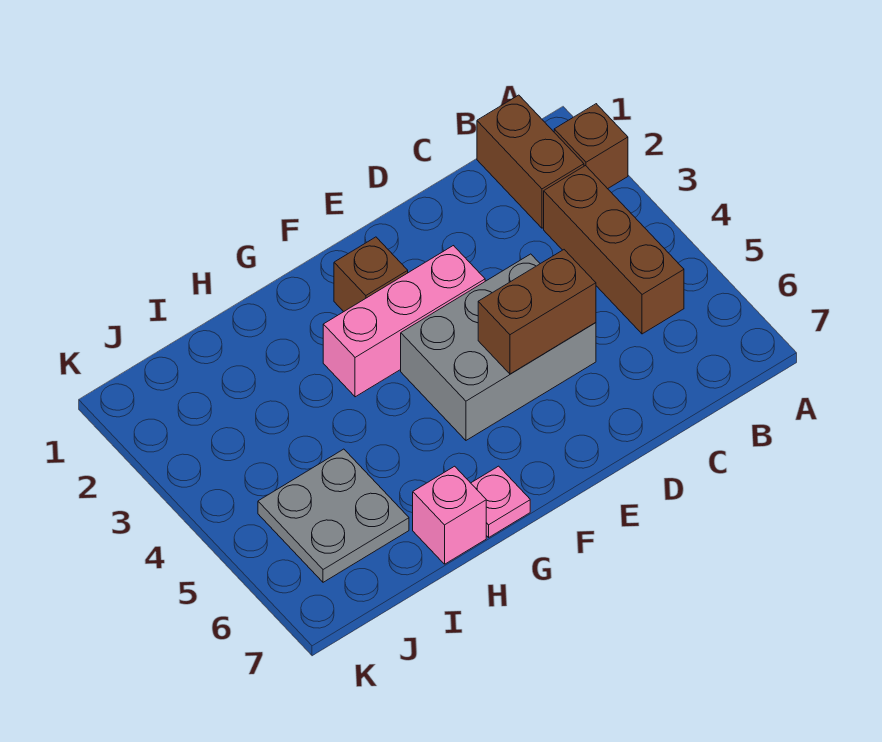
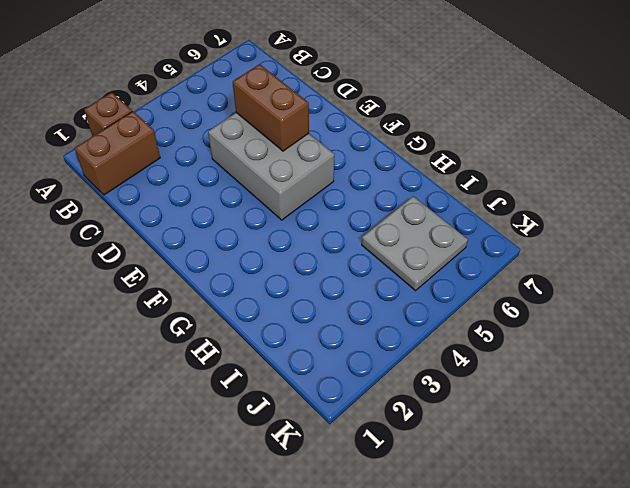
none -> brown 1x3 brick [544,166,684,334]
none -> pink 1x3 brick [323,246,485,397]

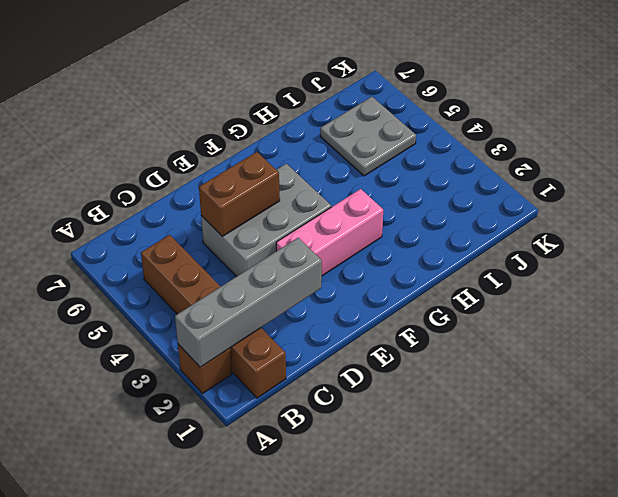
grey 1x4 brick [175,238,322,367] -> none
none -> brown 1x1 brick [334,237,408,312]
none -> pink 1x1 plate [471,466,530,537]

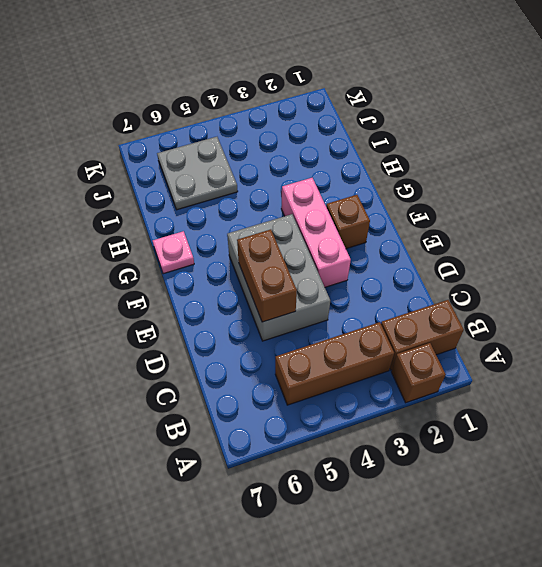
none -> pink 1x1 brick [413,466,486,564]

